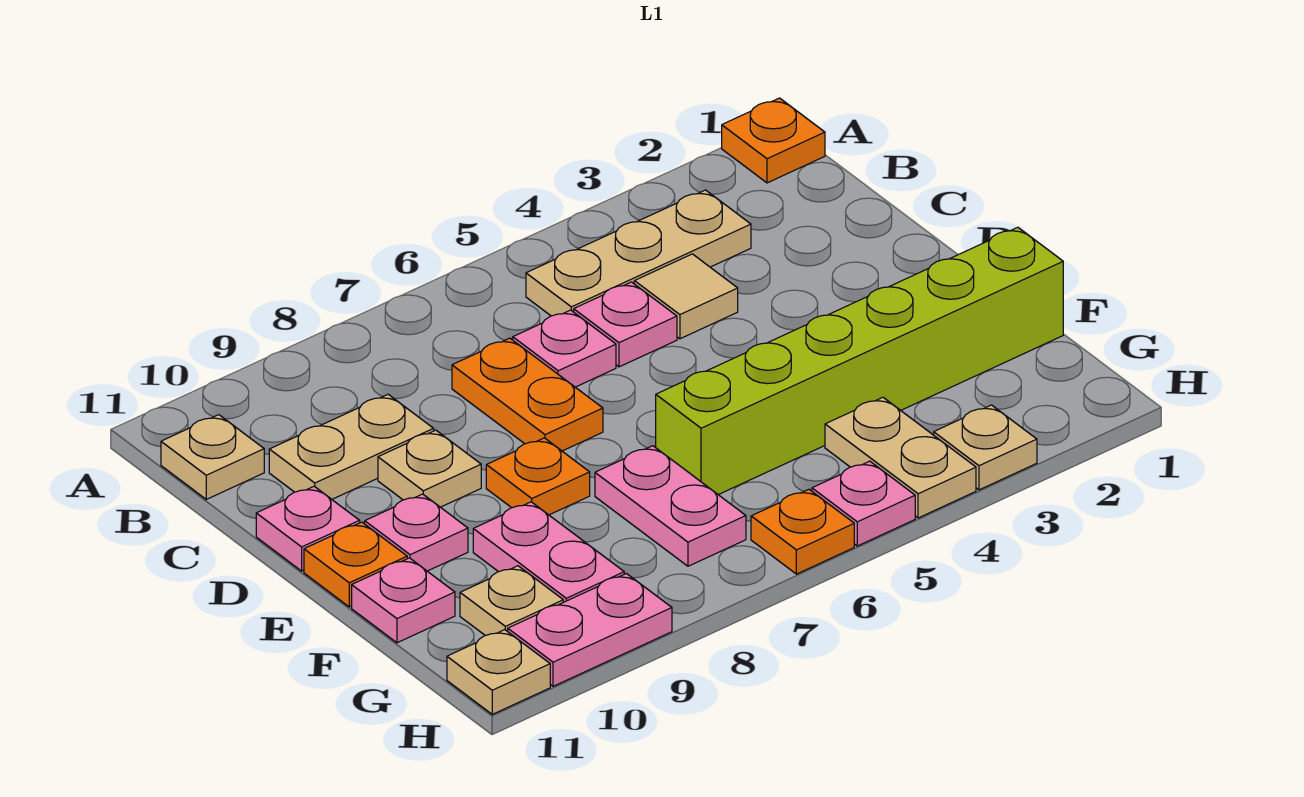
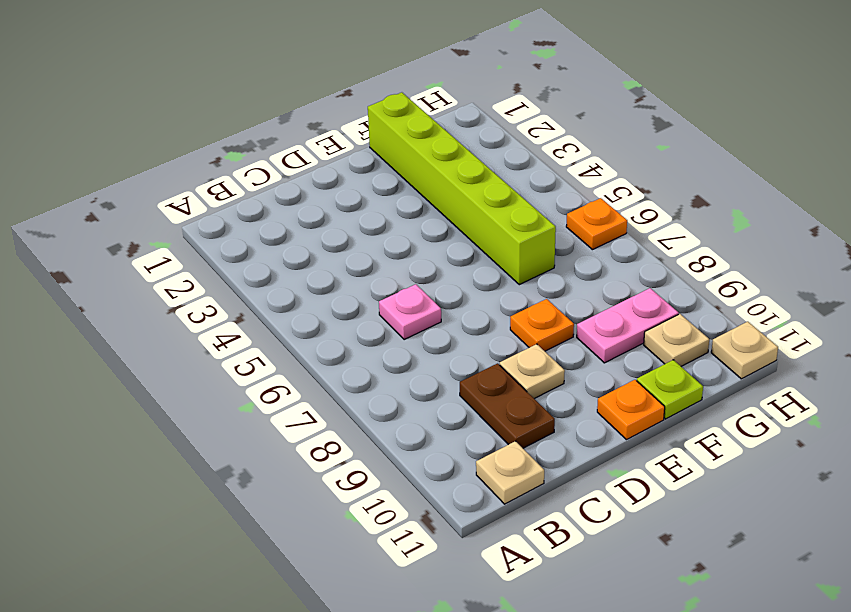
brown 1x2 plate [460,363,555,448] -> tan 1x2 plate [269,394,434,499]
lime 1x1 plate [637,360,703,419] -> pink 1x1 plate [352,558,455,643]
none -> orange 1x1 plate [722,98,825,183]
none -> tan 1x3 plate [526,190,751,316]
none -> tan 1x1 tile [634,254,738,339]

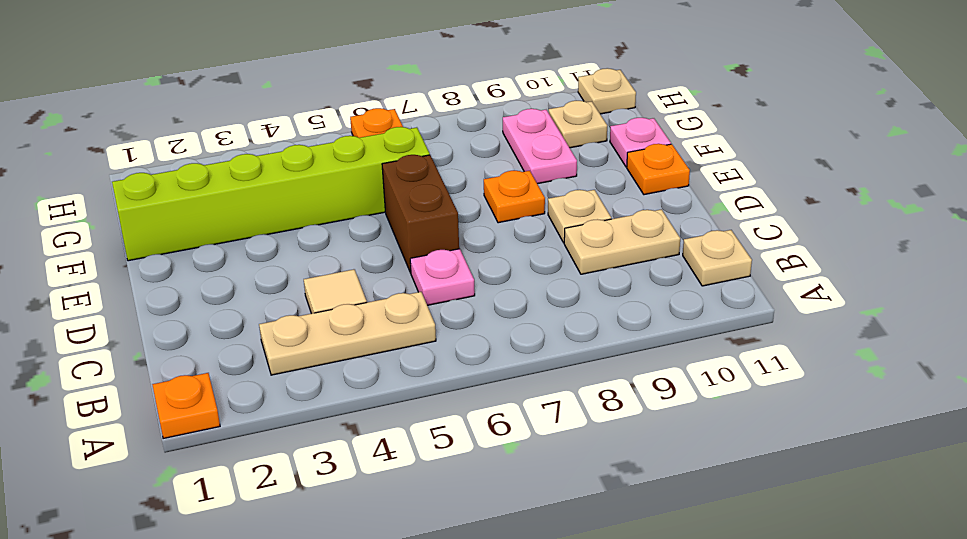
brown 1x2 brick [382,155,459,273] -> none
none -> pink 1x1 plate [574,282,677,367]
none -> orange 1x2 plate [452,338,603,451]
none -> pink 1x1 plate [256,486,360,571]

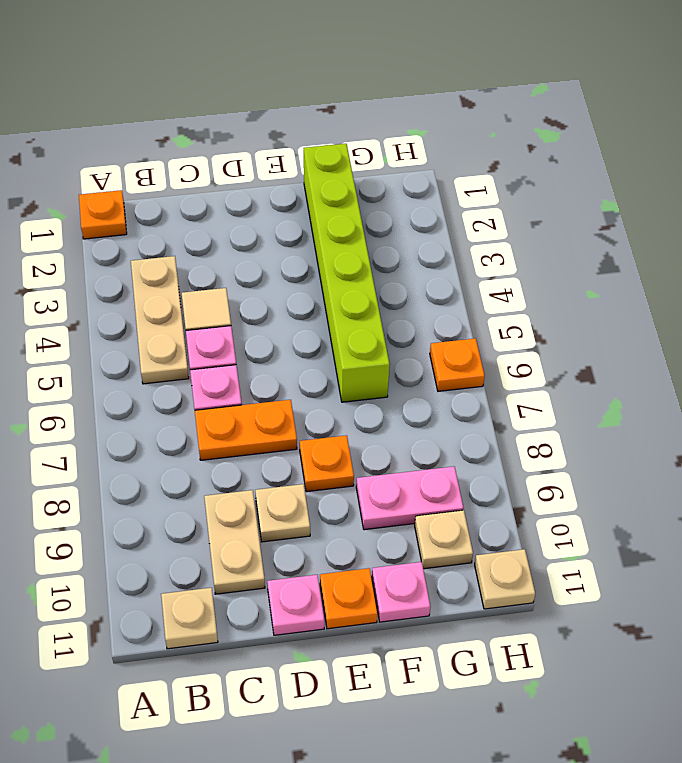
none -> pink 1x1 plate [365,494,468,571]
none -> pink 1x2 plate [595,446,746,566]
none -> tan 1x2 plate [825,397,976,518]

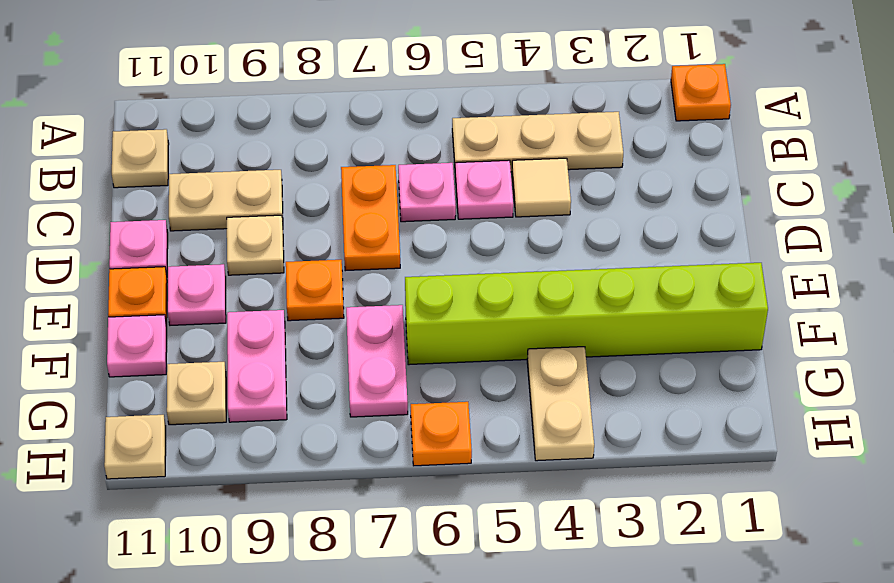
none -> tan 1x1 plate [934,405,1037,490]
none -> pink 1x1 plate [812,461,915,546]
none -> pink 1x2 plate [508,574,672,686]

